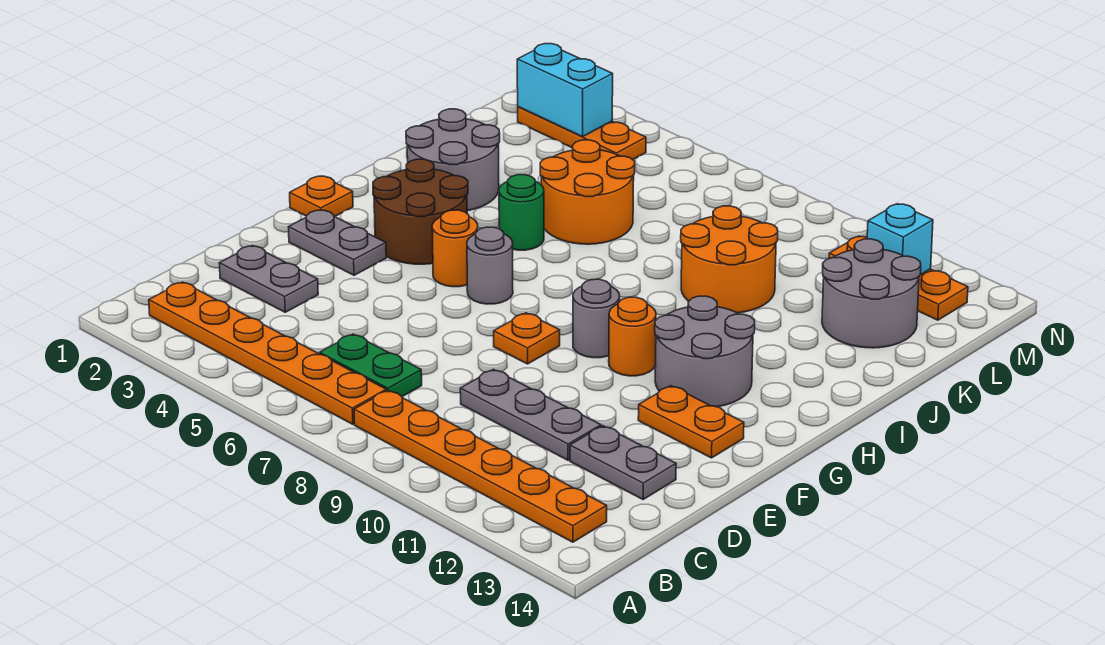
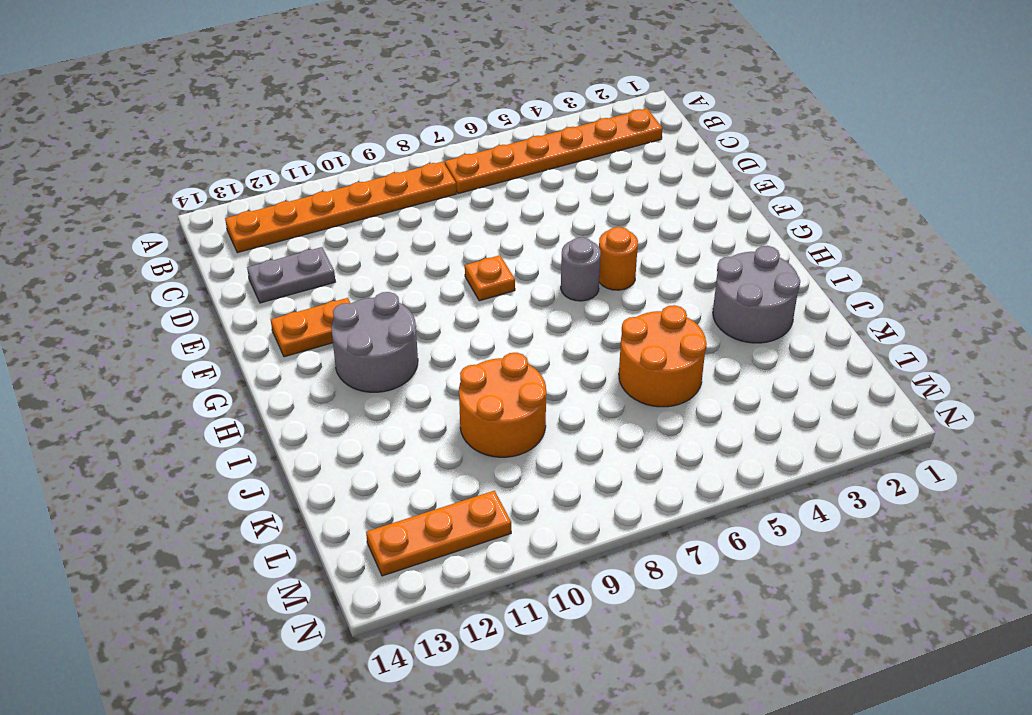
none -> green 1x2 plate [320,334,422,397]
none -> grey 1x2 plate [219,246,318,312]
none -> grey 1x3 plate [460,369,601,460]

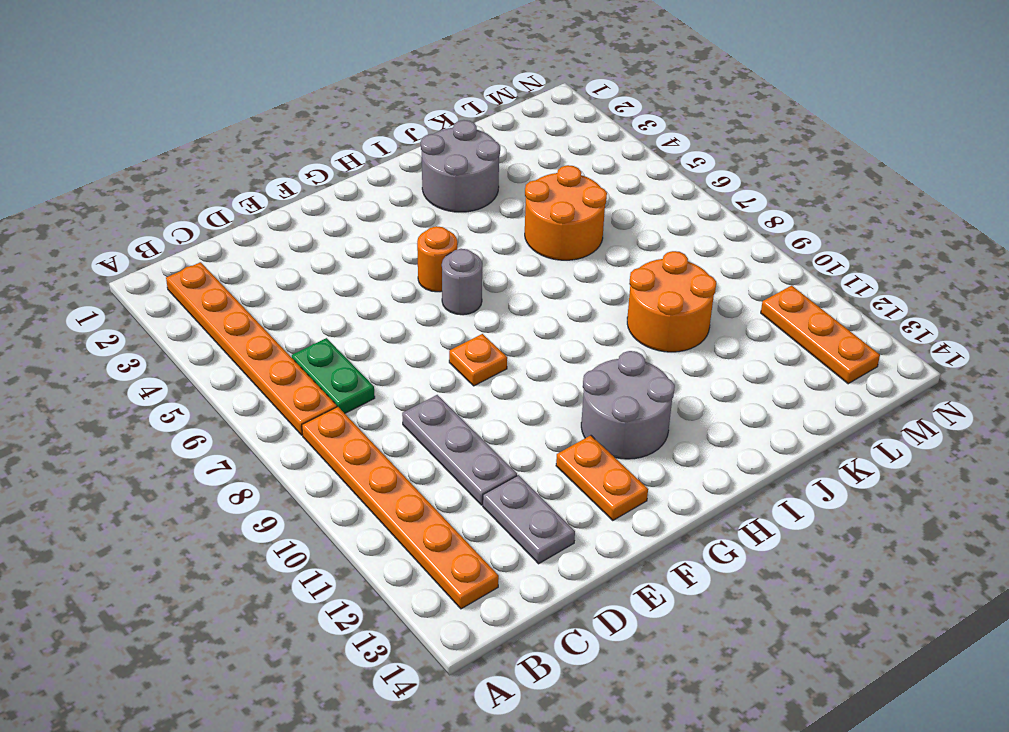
none -> grey 1x2 plate [219,246,318,312]
none -> grey 1x2 plate [289,210,386,275]
none -> orange 1x1 plate [290,176,353,217]

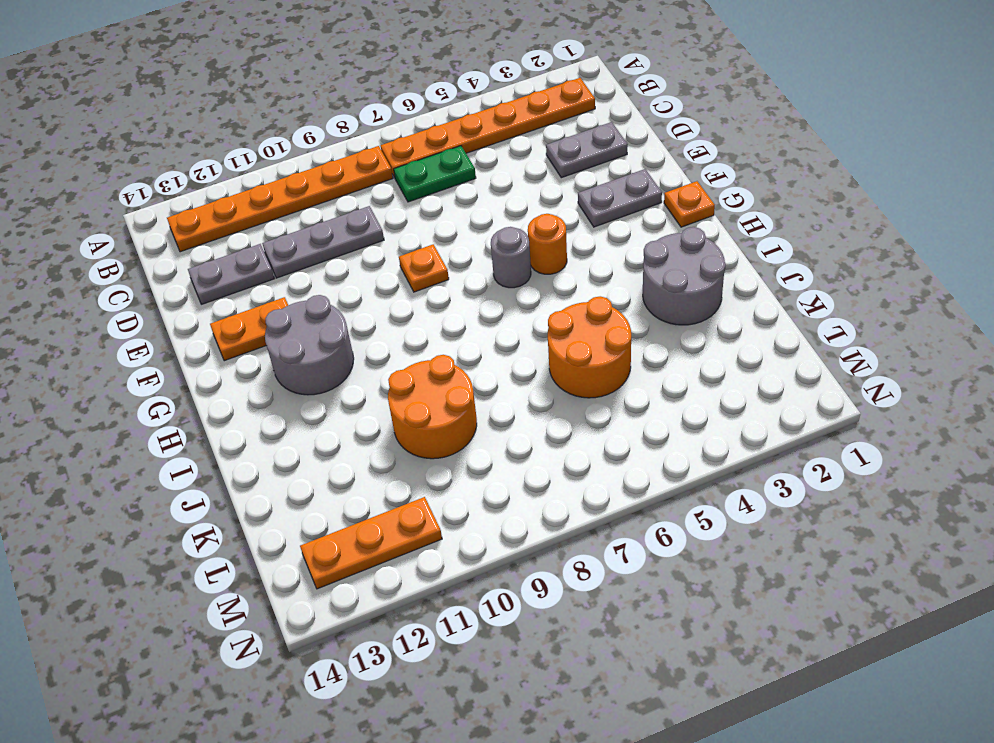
none -> brown 2x2 round brick [373,159,468,264]
none -> grey 1x1 round brick [573,279,620,358]
none -> orange 1x1 round brick [609,297,656,376]

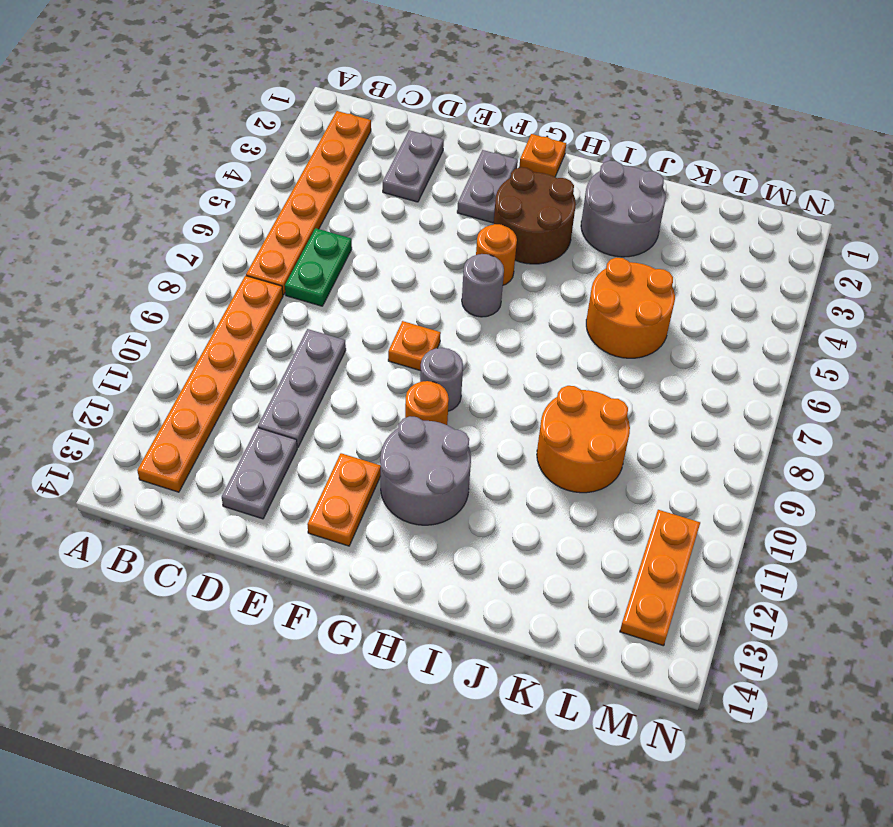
none -> green 1x1 round brick [499,175,544,250]
none -> grey 2x2 round brick [822,239,921,348]
none -> orange 1x3 plate [518,107,646,159]

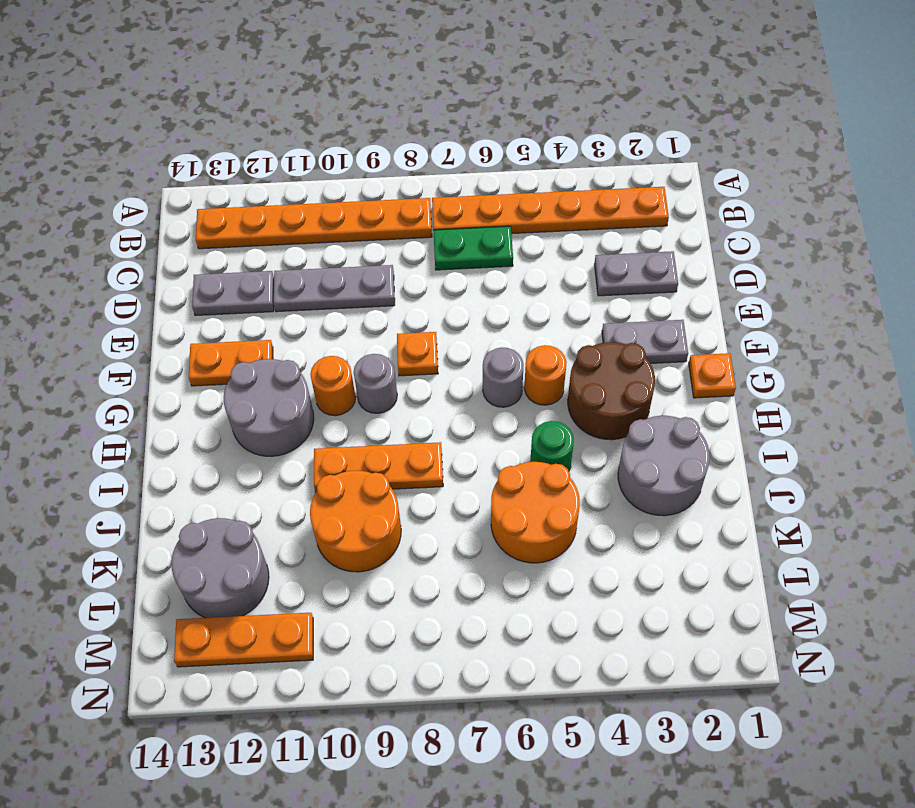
orange 1x3 plate [314,442,443,492] -> orange 1x3 plate moved to [518,107,646,159]
none -> cyan 1x2 brick [517,44,613,137]
none -> cyan 1x1 brick [867,204,933,275]

